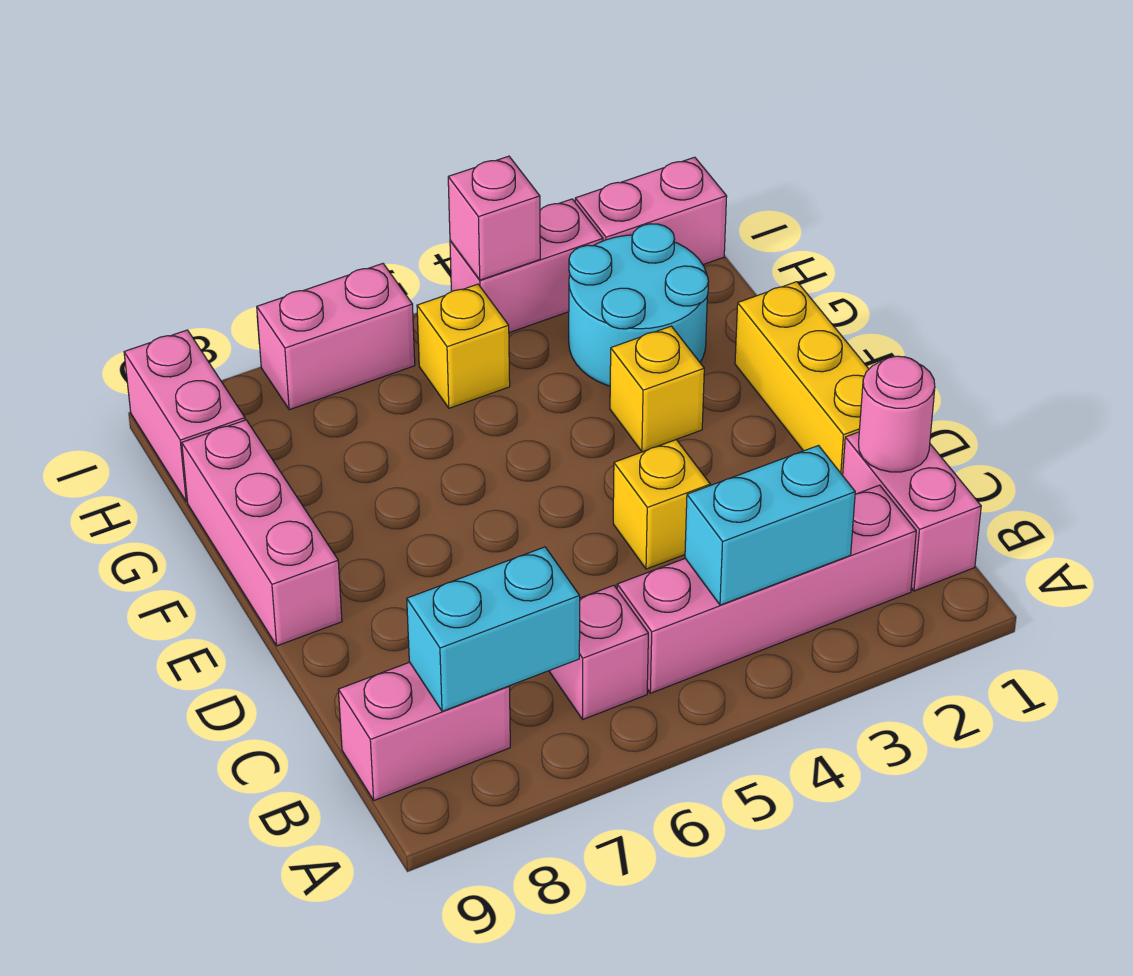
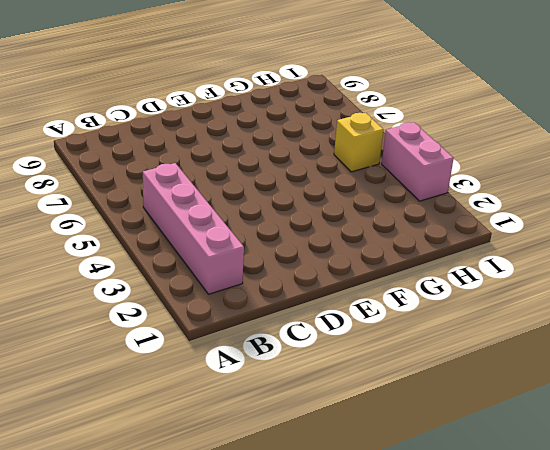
none -> pink 1x2 brick [843,432,981,591]
none -> pink 1x1 brick [549,585,648,719]
none -> pink 1x2 brick [338,662,510,800]

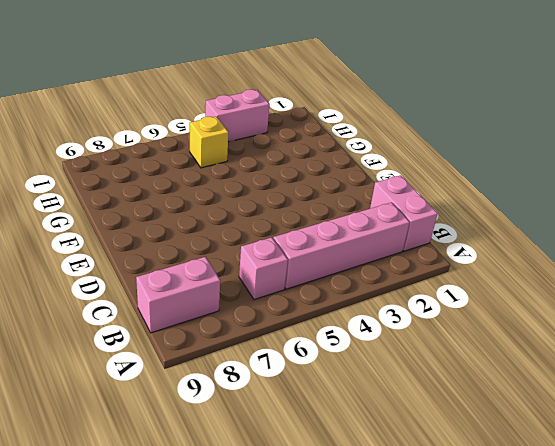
none -> yellow 1x3 brick [735,282,869,475]
none -> yellow 1x1 brick [613,440,710,569]
none -> pink 1x3 brick [182,420,342,646]

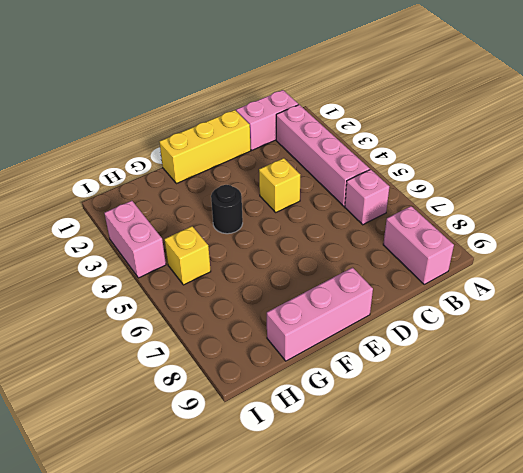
black 1x1 round brick [211,185,243,234] -> none
none -> yellow 1x1 brick [610,326,704,452]
none -> cyan 2x2 round brick [569,224,708,386]
none -> pink 1x2 brick [124,330,245,502]

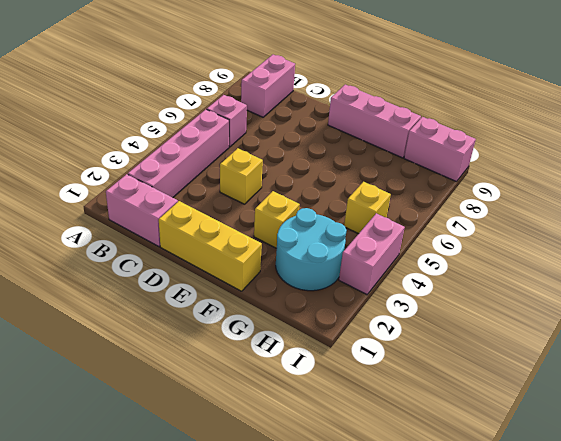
none -> pink 1x2 brick [575,157,727,265]
none -> pink 1x2 brick [257,264,415,410]
none -> cyan 1x2 brick [685,446,855,605]

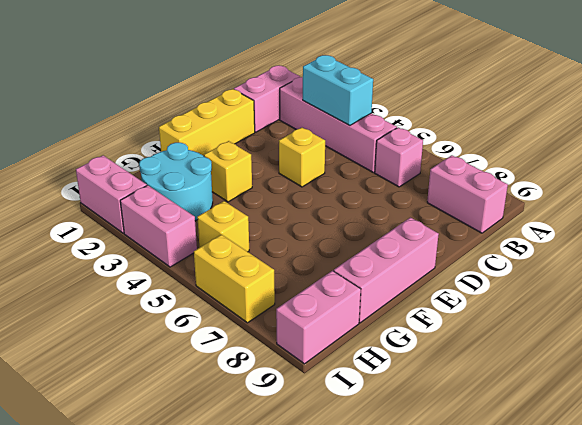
yellow 1x2 brick [194,234,275,323] -> pink 1x2 brick [257,264,415,410]
none -> cyan 1x2 brick [407,547,580,711]
none -> pink 1x1 round brick [859,356,935,472]
none -> pink 1x1 brick [448,156,540,280]

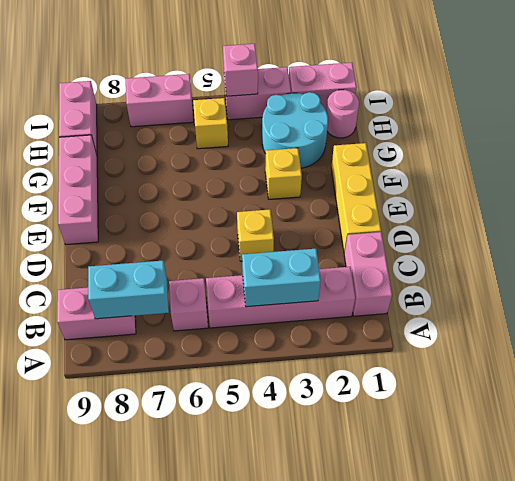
pink 1x1 round brick [326,90,359,138] -> pink 1x1 round brick moved to [859,356,935,472]

